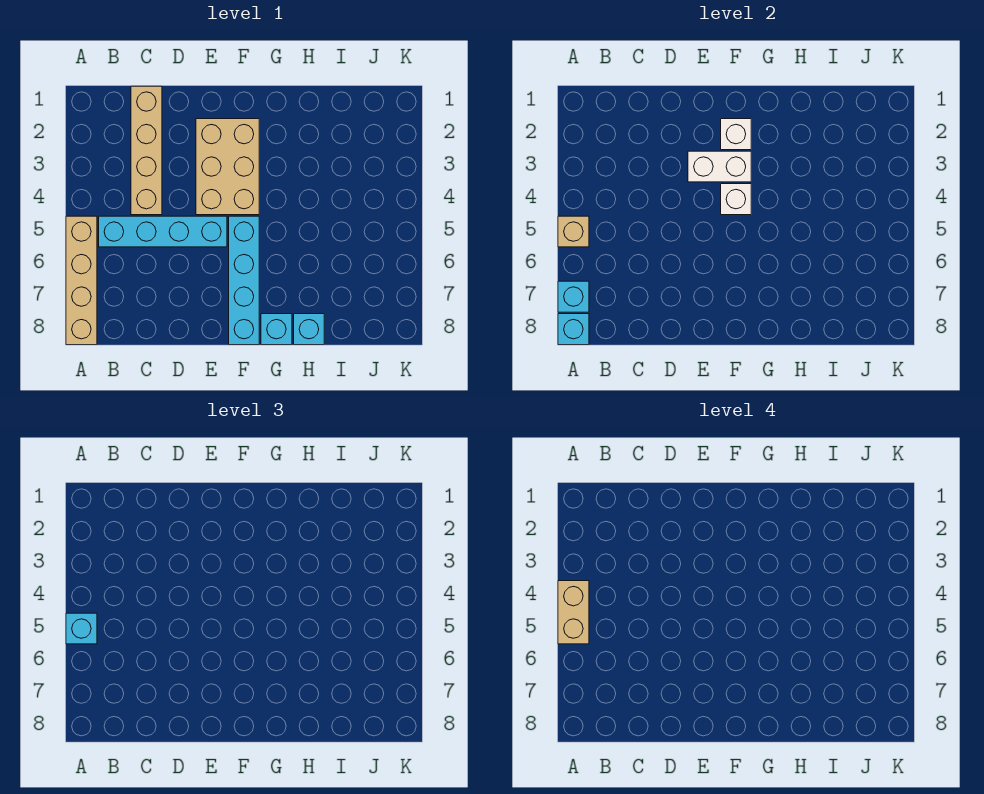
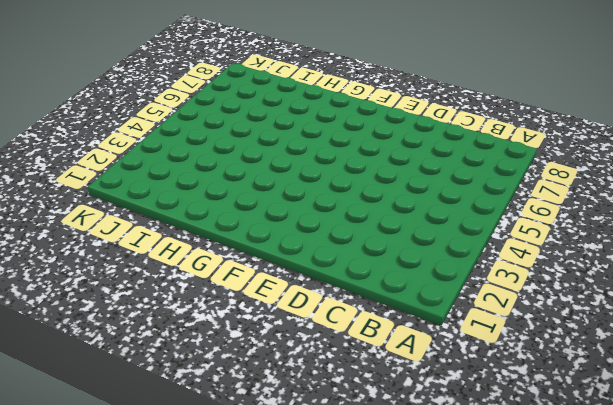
none -> tan 1x4 brick [66,216,97,345]
none -> cyan 1x4 brick [99,216,227,247]
none -> tan 1x4 brick [131,86,162,215]

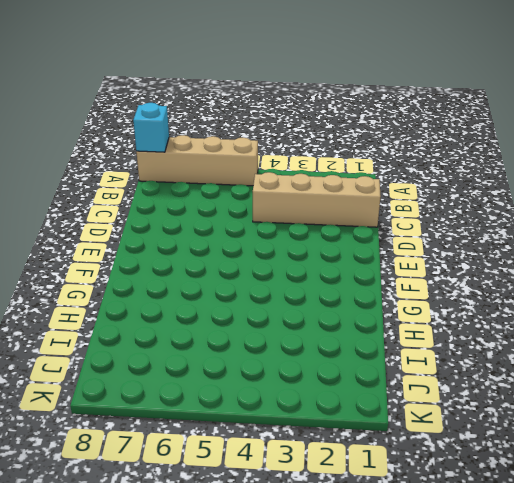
none -> cyan 1x4 brick [99,216,227,247]
none -> tan 2x3 brick [196,119,259,215]
none -> cyan 1x4 brick [229,216,259,345]

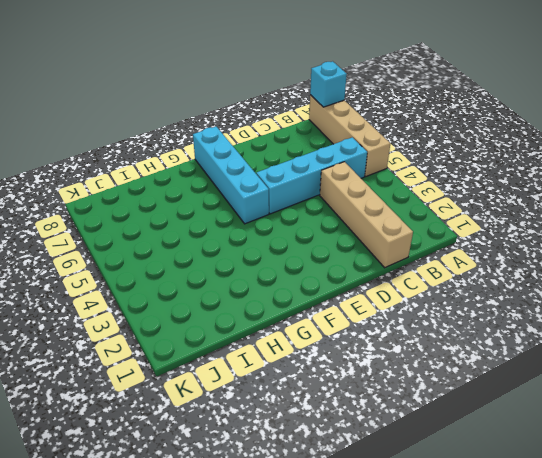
none -> tan 2x3 brick [196,119,259,215]
none -> cyan 1x1 brick [261,314,292,345]
none -> cyan 1x1 brick [294,314,324,345]

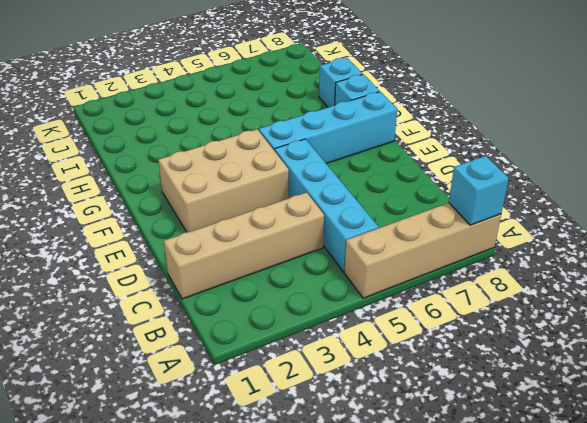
none -> tan 1x1 brick [558,216,589,247]
none -> cyan 1x1 brick [558,281,589,312]
none -> white 1x2 brick [688,151,751,182]

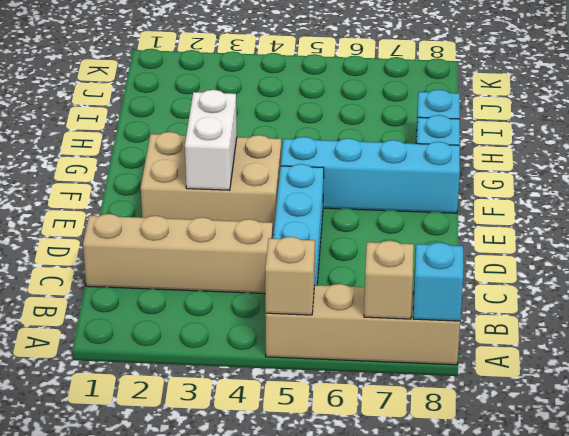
tan 1x1 brick [364,241,414,319] -> cyan 1x1 brick [558,281,589,312]
none -> white 1x1 brick [721,119,751,150]
none -> white 1x1 brick [721,184,751,215]
none -> cyan 1x1 brick [66,613,97,644]

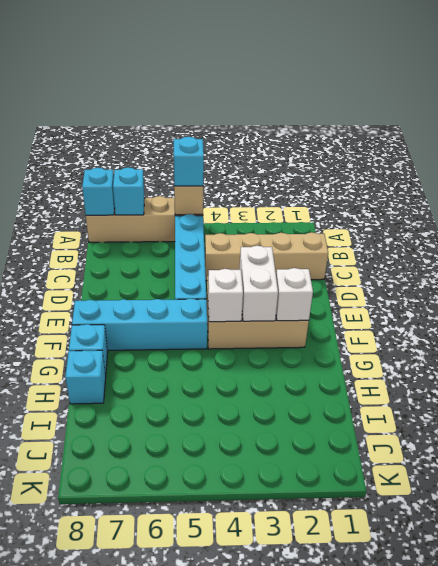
none -> tan 1x2 brick [558,581,589,644]

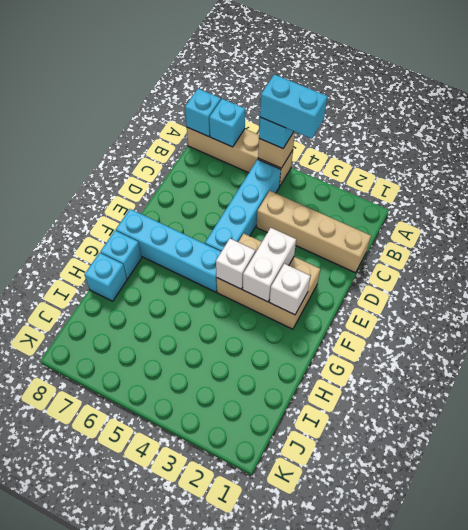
cyan 1x2 brick [260,74,327,139] -> tan 1x2 brick [558,581,589,644]

